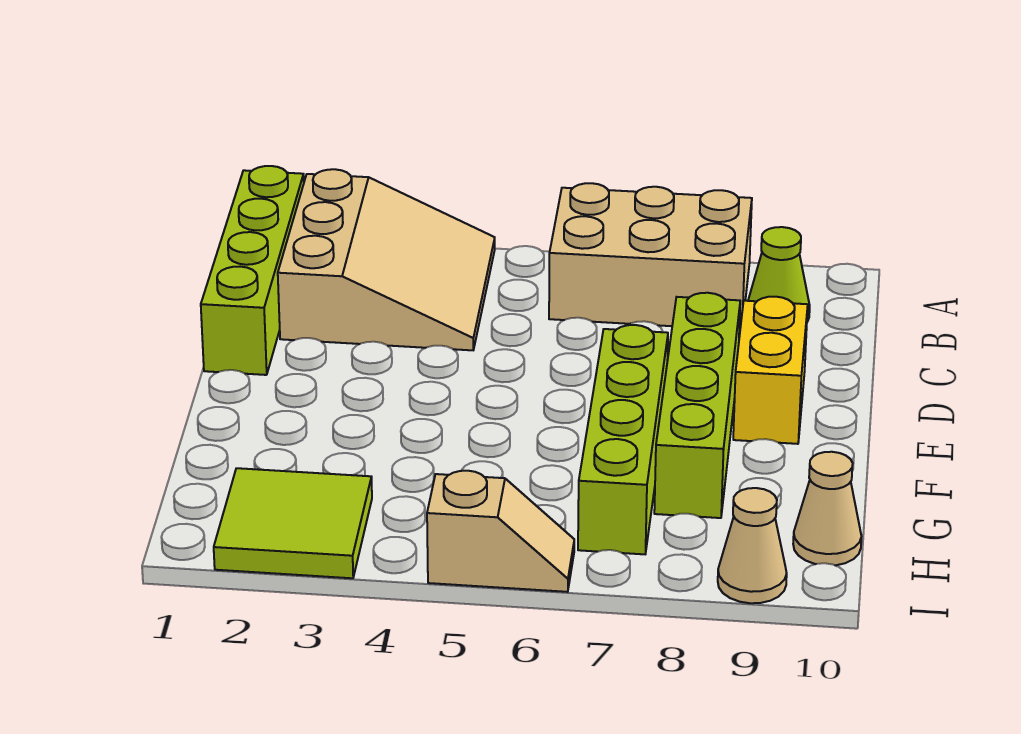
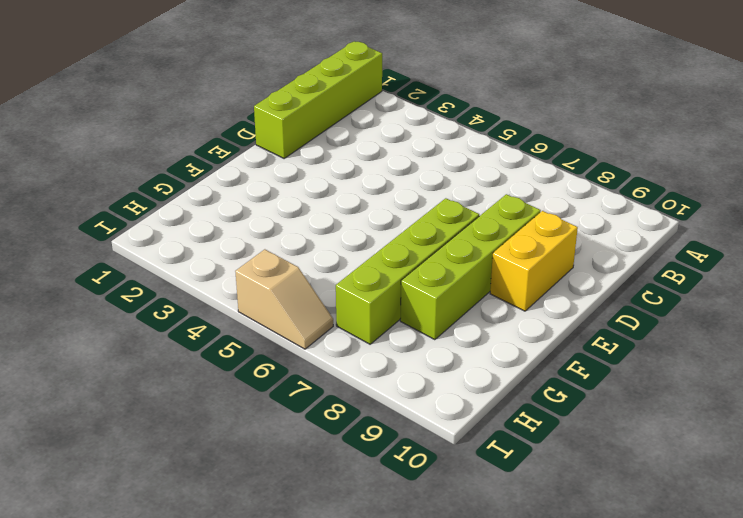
none -> tan 3x3 slope [278,169,495,350]
none -> tan 2x3 brick [549,183,752,330]

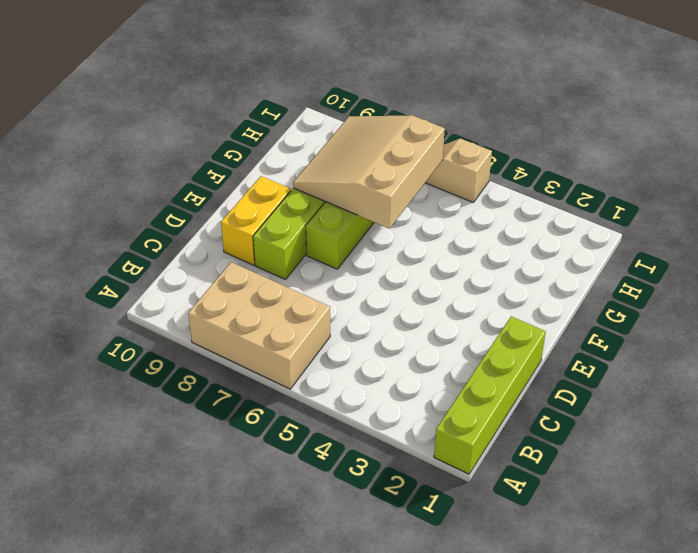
tan 3x3 slope [293,115,445,229] -> tan 3x3 slope moved to [278,169,495,350]
none -> lime 1x1 cone [748,227,810,322]
none -> lime 2x2 tile [214,468,372,578]

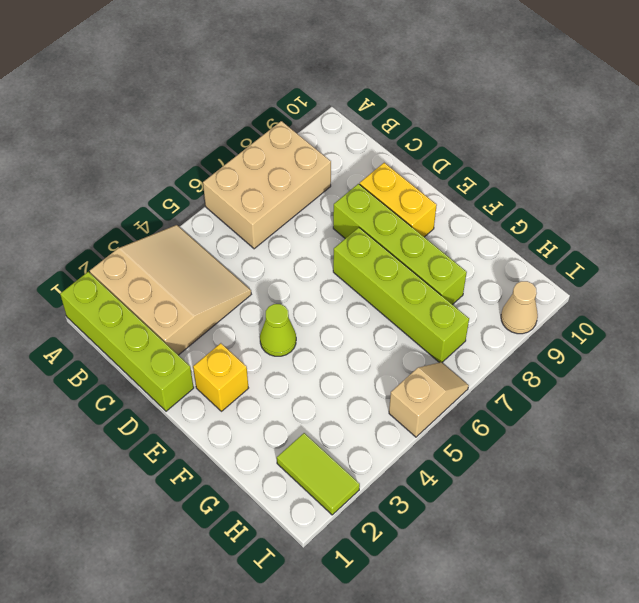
yellow 1x1 brick [193,343,248,411] -> none
lime 1x1 cone [260,304,296,356] -> lime 1x1 cone moved to [748,227,810,322]
lime 1x2 tile [277,433,360,515] -> lime 2x2 tile [214,468,372,578]
none -> tan 1x1 cone [793,452,862,565]

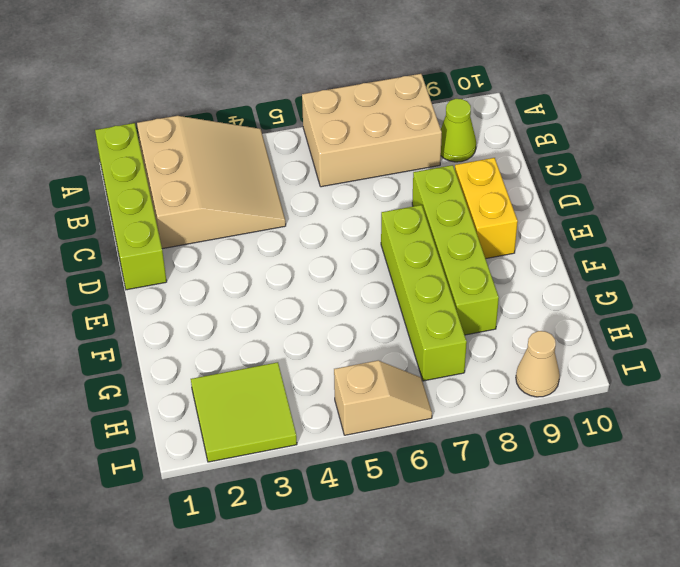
none -> tan 1x1 cone [793,452,862,565]

